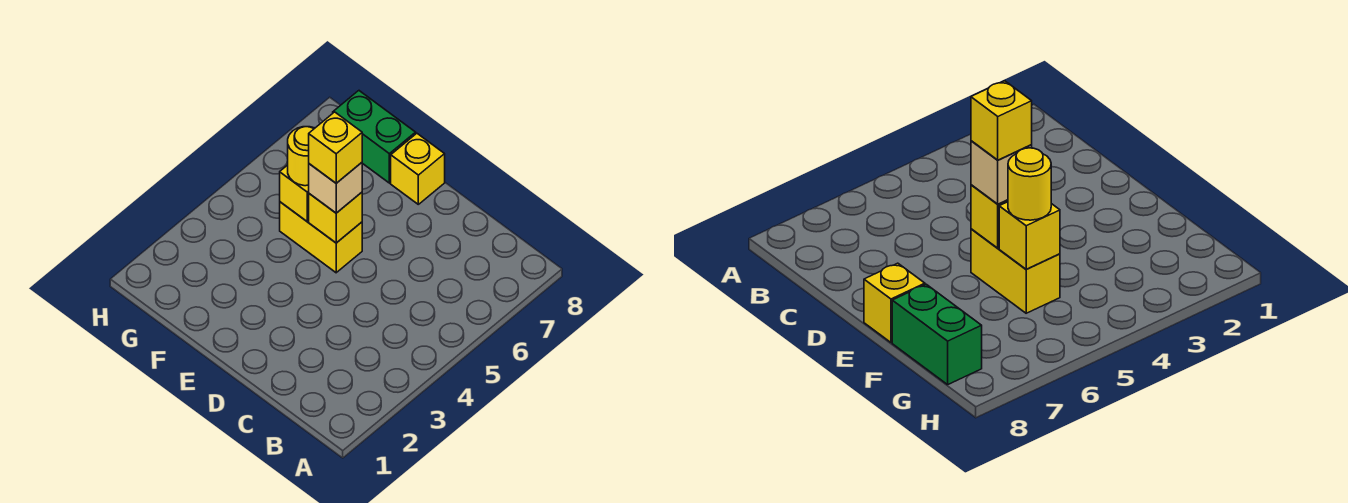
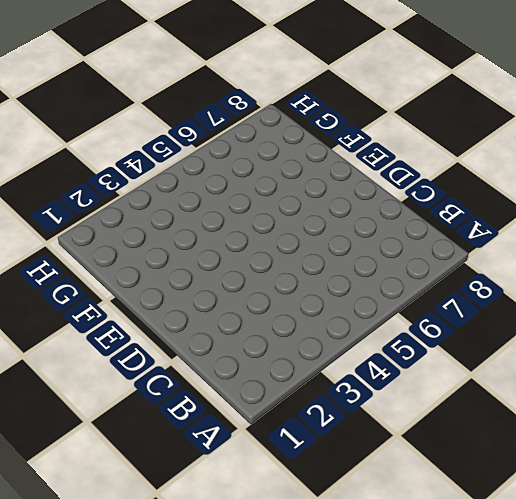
none -> yellow 1x2 brick [280,202,362,273]
none -> yellow 1x1 brick [391,133,445,204]

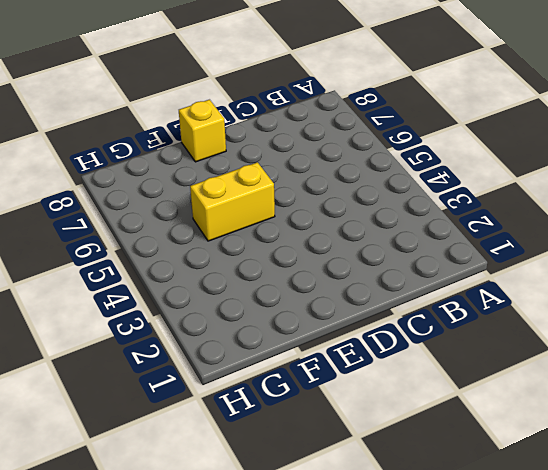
none -> green 1x2 brick [333,91,416,183]
none -> yellow 1x1 brick [309,192,362,243]

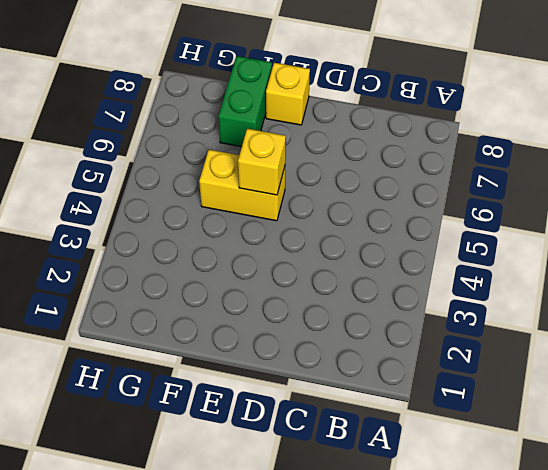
green 1x2 brick [218,56,272,147] -> green 1x2 brick turned to [333,91,416,183]
none -> yellow 1x1 brick [280,165,309,221]
none -> tan 1x1 brick [309,163,362,213]

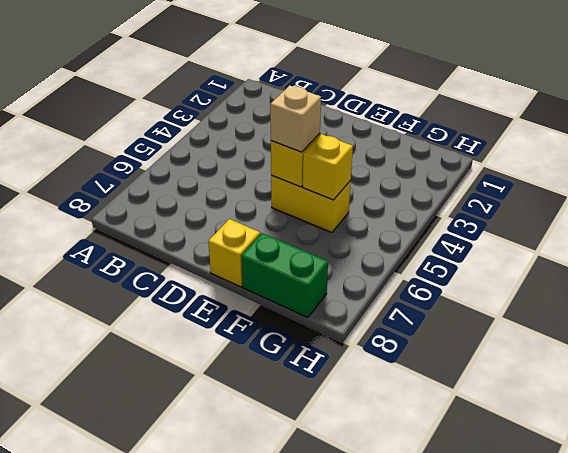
none -> yellow 1x1 round brick [288,127,315,186]
none -> yellow 1x1 brick [309,112,362,183]

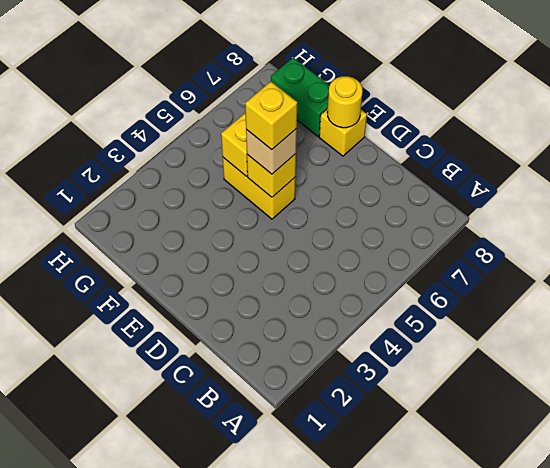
yellow 1x1 round brick [327,76,363,128] -> yellow 1x1 round brick moved to [288,127,315,186]

